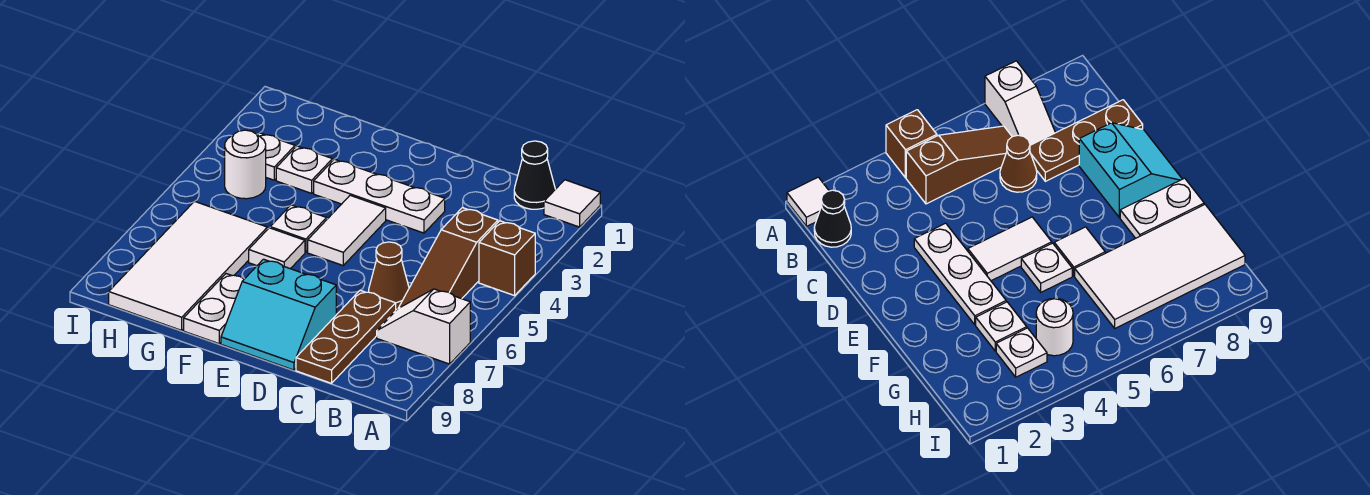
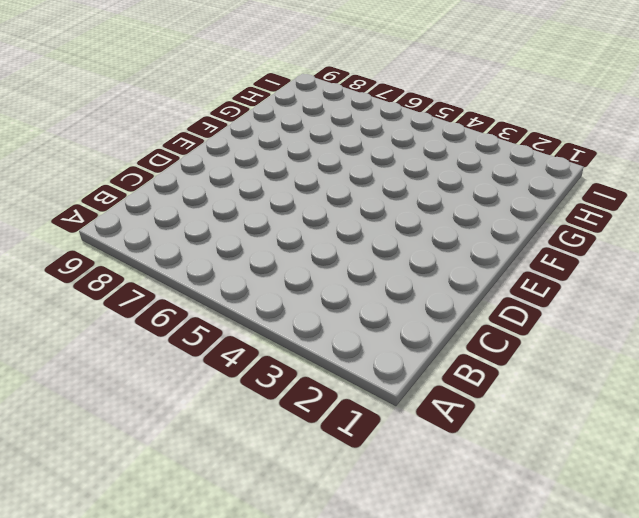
none -> white 1x1 tile [544,180,600,227]
none -> brown 1x1 brick [479,221,535,296]
none -> white 1x2 slope [377,289,470,364]

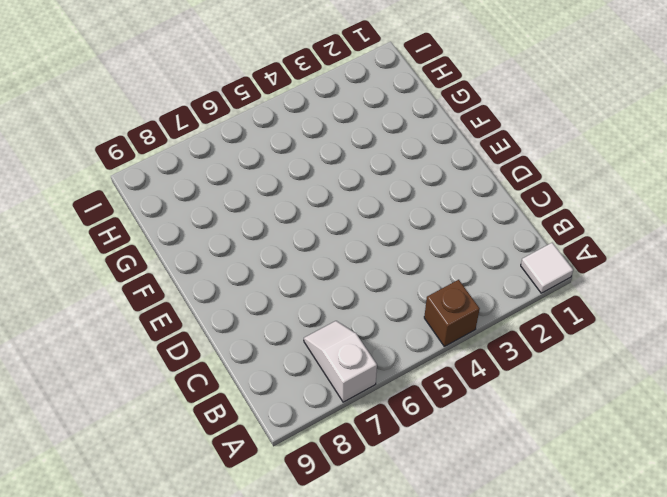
none -> black 1x1 cone [514,141,555,209]
none -> brown 1x3 slope [399,208,498,308]
none -> brown 1x1 cone [369,242,409,309]

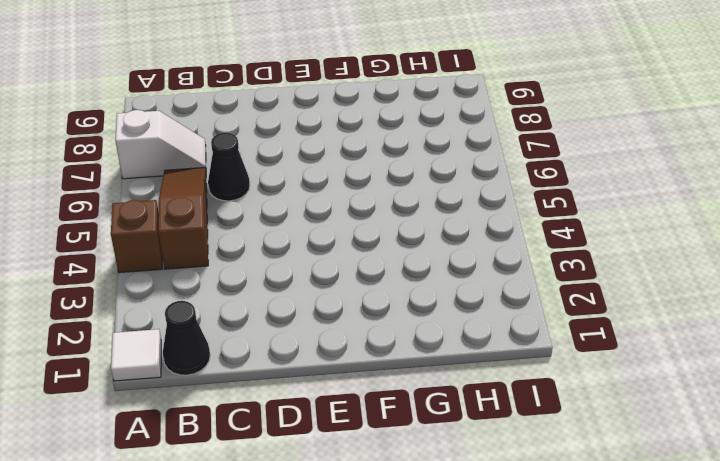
black 1x1 cone [208,133,250,201] -> brown 1x1 cone [369,242,409,309]
none -> brown 1x3 plate [296,290,396,383]
none -> white 1x3 plate [314,159,445,233]
none -> cyan 2x2 slope [221,259,336,370]

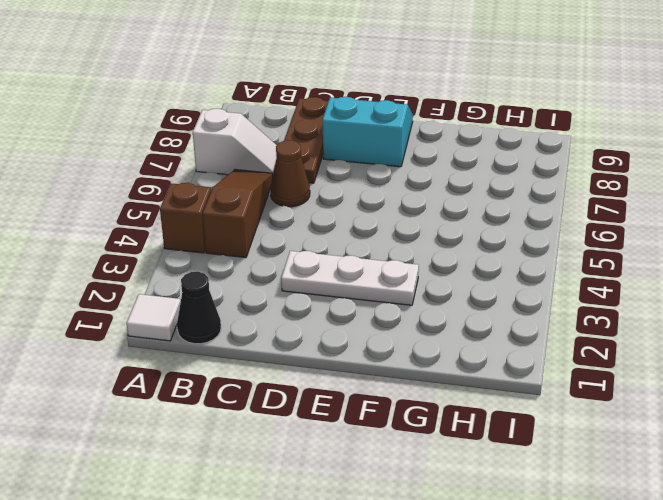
none -> white 1x2 tile [308,195,386,265]
none -> white 1x1 plate [270,205,327,252]
none -> white 1x1 tile [249,228,305,269]

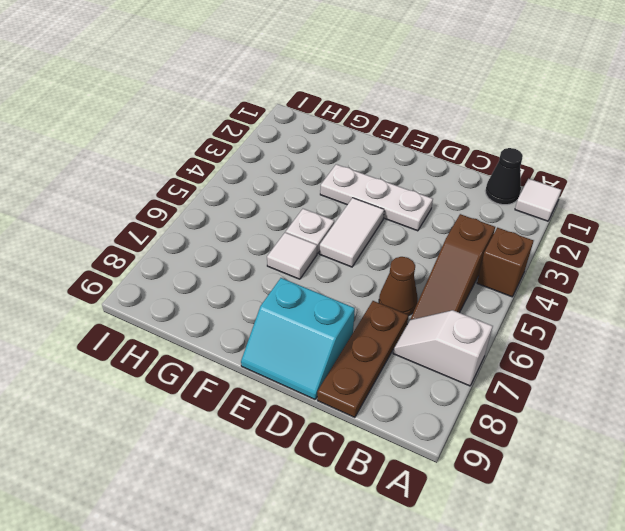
none -> white 1x2 plate [184,274,244,344]
none -> white 1x1 plate [276,146,332,193]
none -> white 2x4 tile [109,201,267,330]

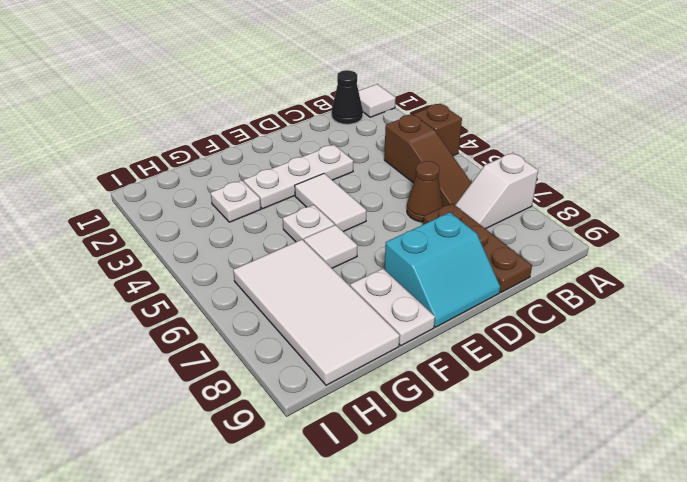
none -> white 1x1 plate [258,133,295,180]
none -> white 1x1 round brick [225,130,266,199]

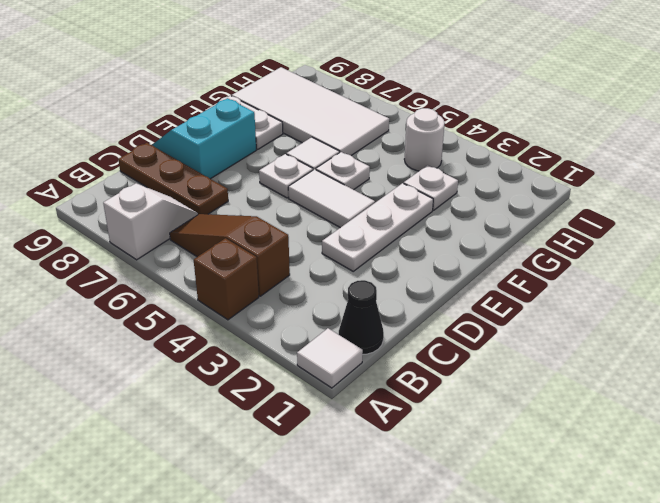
white 1x1 plate [259,154,313,198] -> white 1x1 plate moved to [258,133,295,180]
none -> brown 1x1 cone [369,242,409,309]

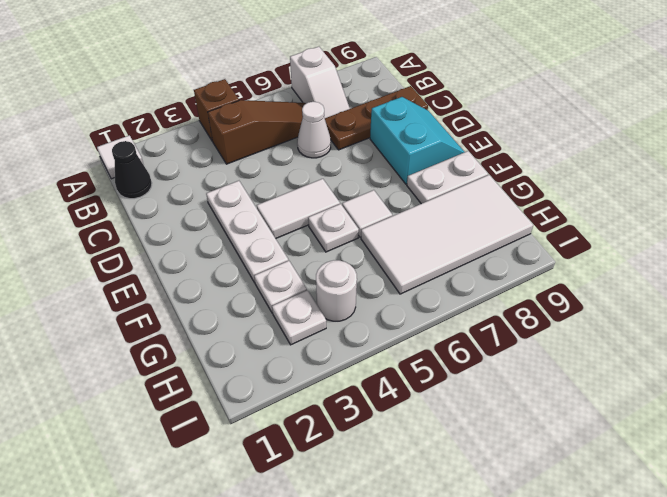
white 1x1 cone [297,102,331,158] -> brown 1x1 cone [369,242,409,309]

